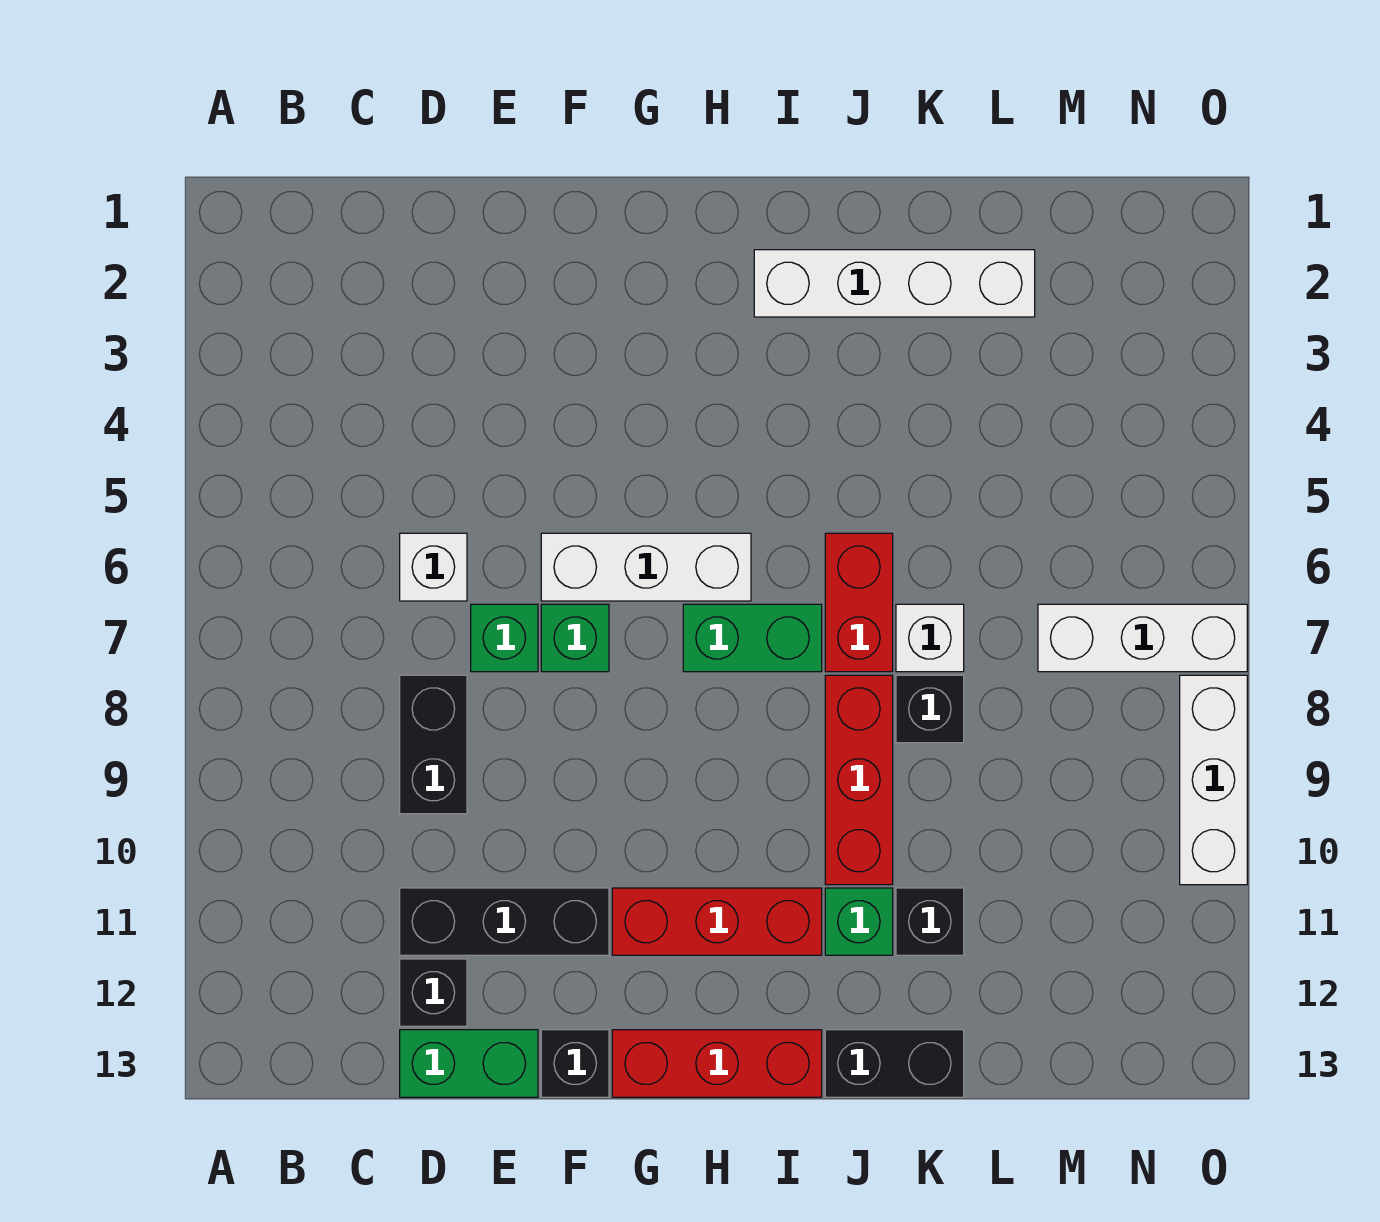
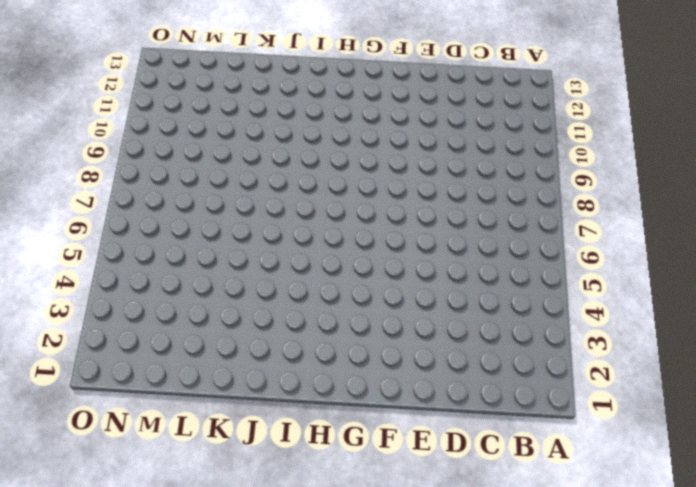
none -> white 1x1 brick [400,533,467,601]
none -> black 1x2 brick [400,675,467,814]
none -> black 1x3 brick [400,888,609,955]

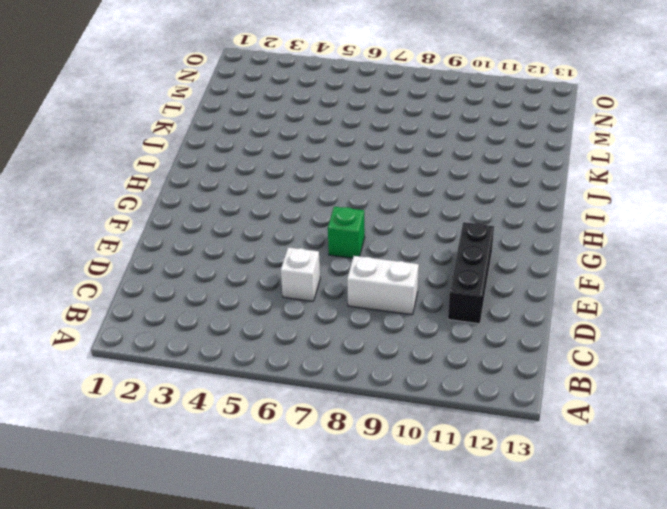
white 1x2 brick [347,256,419,315] -> black 1x2 brick [400,675,467,814]
none -> black 1x1 brick [400,959,467,1026]
none -> green 1x2 brick [400,1030,538,1097]
none -> green 1x1 brick [471,604,538,672]

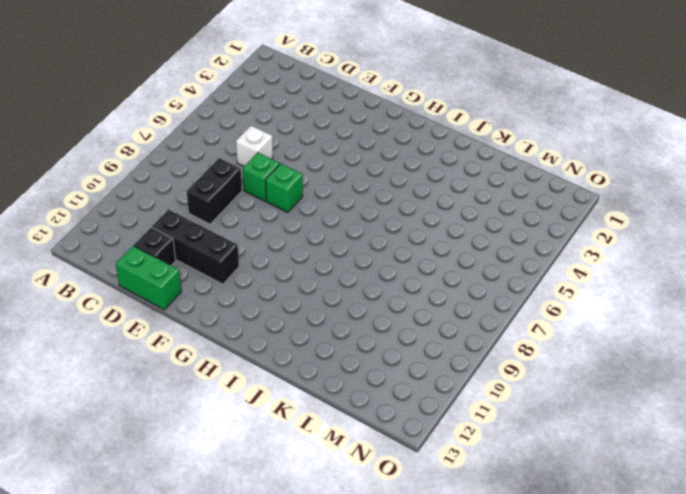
none -> white 1x3 brick [541,533,751,601]
none -> black 1x1 brick [541,1030,609,1097]
none -> red 1x3 brick [612,888,822,955]

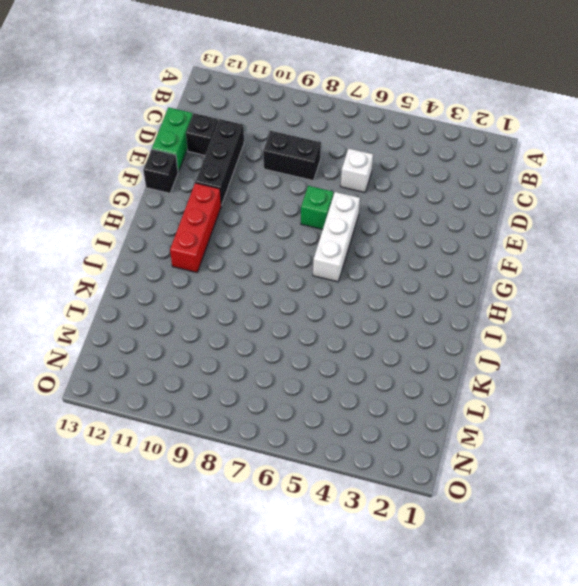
none -> green 1x1 brick [471,604,538,672]
none -> red 1x3 brick [612,1030,822,1097]
none -> green 1x2 brick [683,604,822,672]

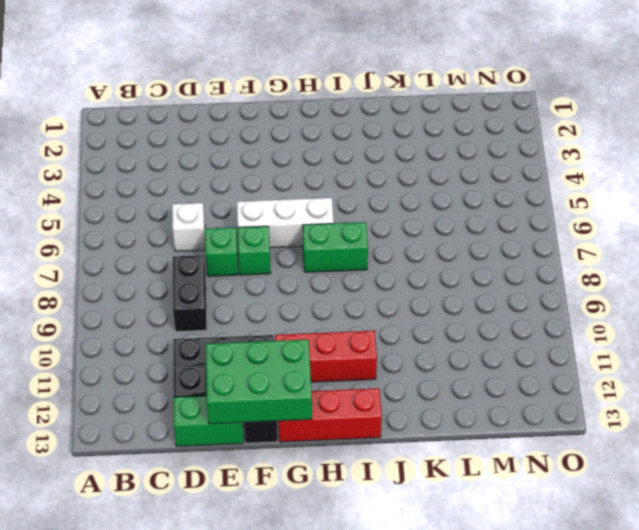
green 2x3 brick [206,340,312,424] -> none
none -> white 1x4 brick [754,250,1035,317]
none -> red 1x2 brick [825,533,893,672]
none -> red 1x3 brick [825,675,893,885]

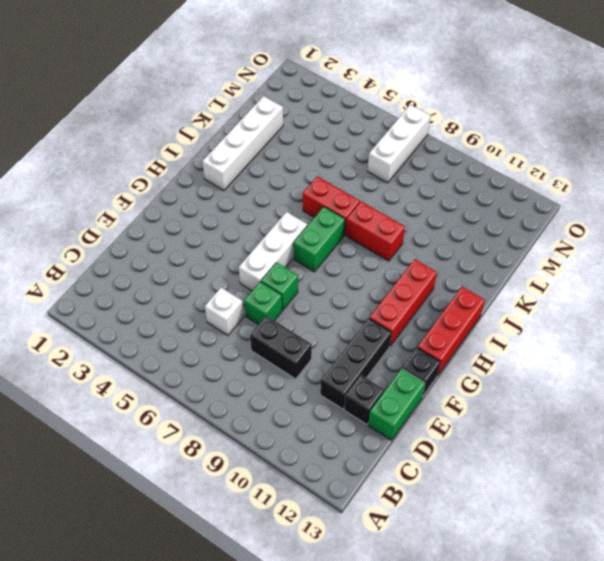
red 1x2 brick [346,201,405,261] -> red 1x3 brick [825,675,893,885]
none -> green 1x1 brick [825,888,893,955]
none -> black 1x2 brick [825,1030,964,1097]
none -> white 1x1 brick [896,604,964,672]

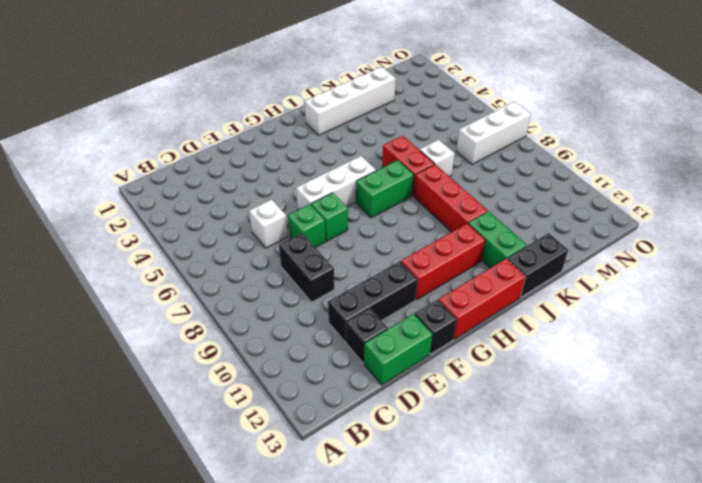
green 1x2 brick [468,211,527,268] -> green 1x1 brick [825,888,893,955]
none -> black 1x1 brick [896,675,964,743]
none -> black 1x1 brick [896,888,964,955]
none -> white 1x3 brick [1180,675,1247,885]

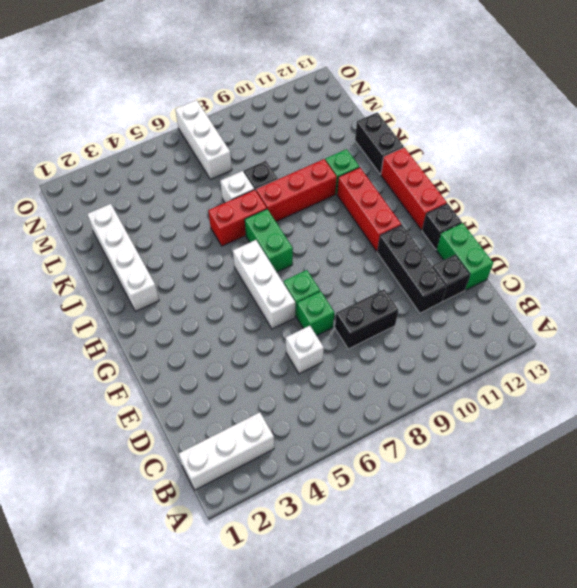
white 1x3 brick [179,412,274,490] -> white 1x3 brick moved to [1180,675,1247,885]
none -> black 1x1 brick [896,888,964,955]

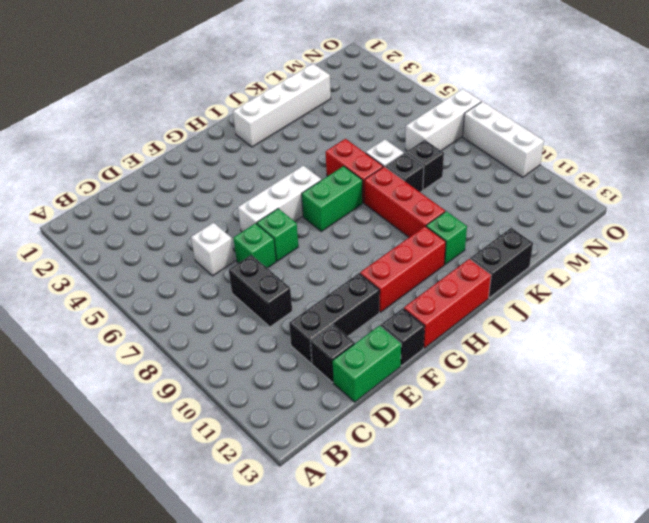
black 1x1 brick [406,140,444,190] -> black 1x1 brick moved to [896,888,964,955]

